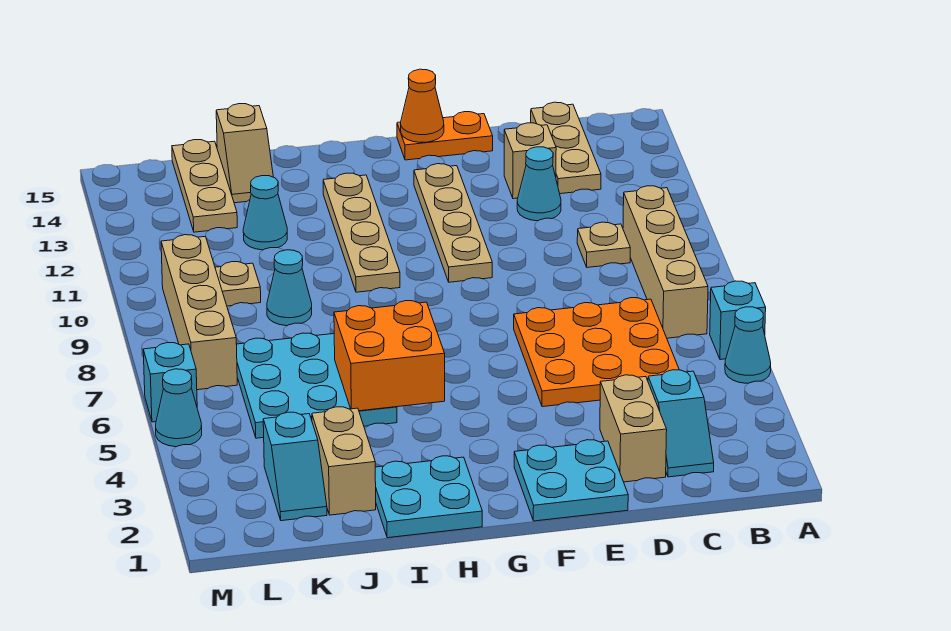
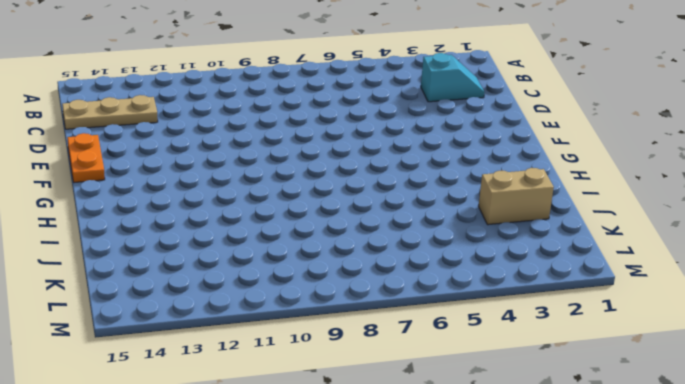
none -> cyan 1x1 cone [725,307,771,383]
none -> cyan 1x1 brick [710,281,766,360]
none -> tan 1x4 brick [623,186,708,338]

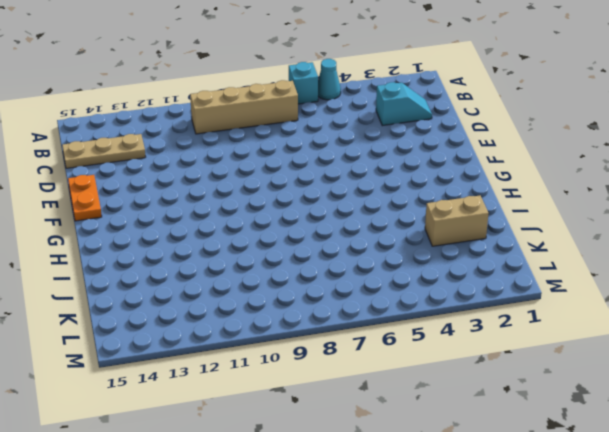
none -> orange 3x3 plate [514,298,679,407]
none -> tan 1x1 plate [577,222,630,267]
none -> tan 1x2 brick [600,375,667,482]

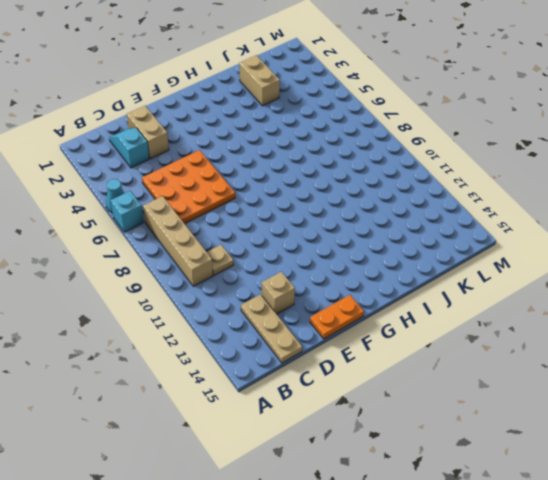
none -> cyan 1x1 cone [517,147,561,221]
none -> cyan 2x2 plate [514,440,628,521]
none -> tan 1x4 plate [414,164,492,282]

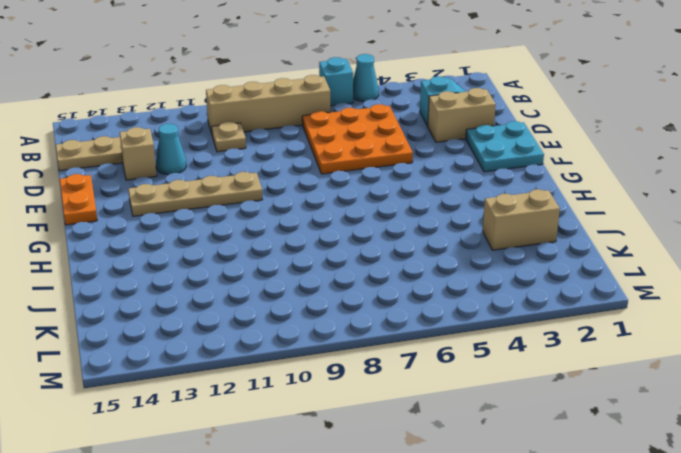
none -> cyan 2x2 plate [375,456,482,538]
none -> tan 1x4 plate [323,173,400,292]
none -> cyan 3x3 plate [236,333,397,438]

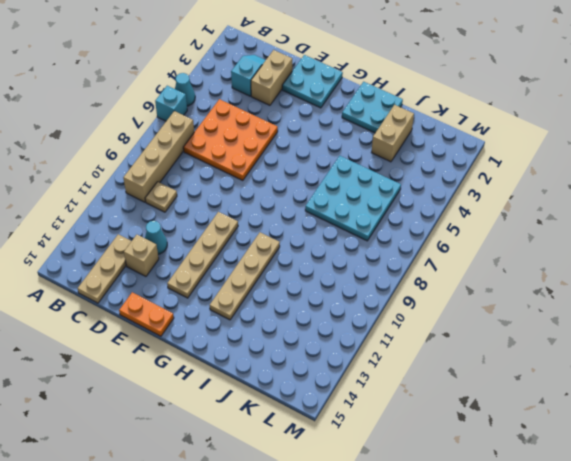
none -> cyan 1x1 cone [267,250,312,326]
none -> cyan 1x1 cone [243,176,287,250]
none -> tan 1x2 slope [216,104,273,203]

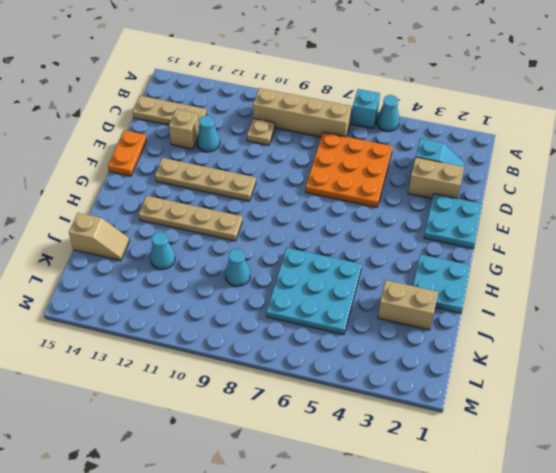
none -> cyan 1x2 slope [263,412,327,521]
none -> tan 1x1 plate [215,262,261,306]
none -> tan 1x3 plate [172,140,237,232]

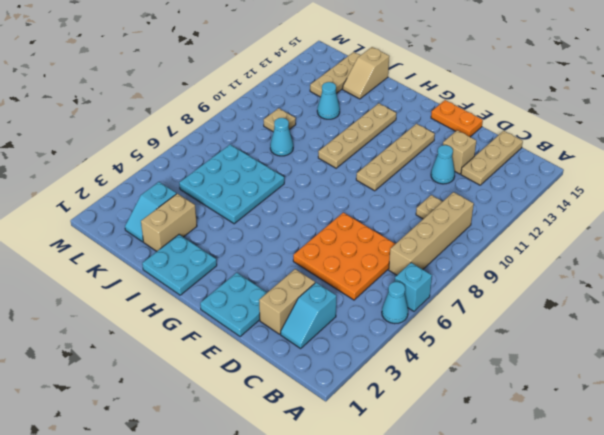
none -> tan 1x4 brick [161,235,237,390]
none -> cyan 1x1 cone [156,369,202,447]
none -> cyan 1x1 brick [143,343,197,422]

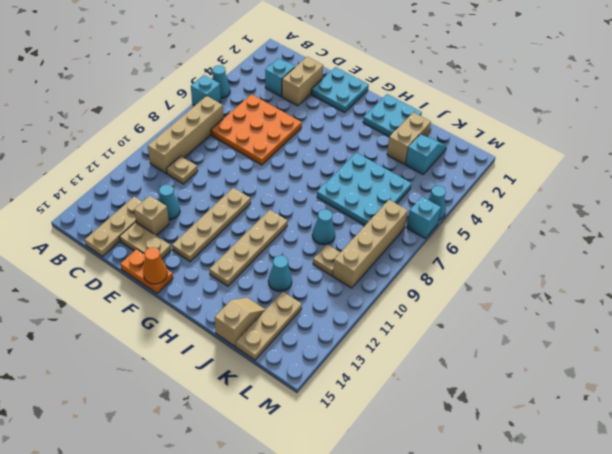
tan 1x2 plate [120,222,171,259] -> none
none -> orange 2x2 brick [334,301,445,411]

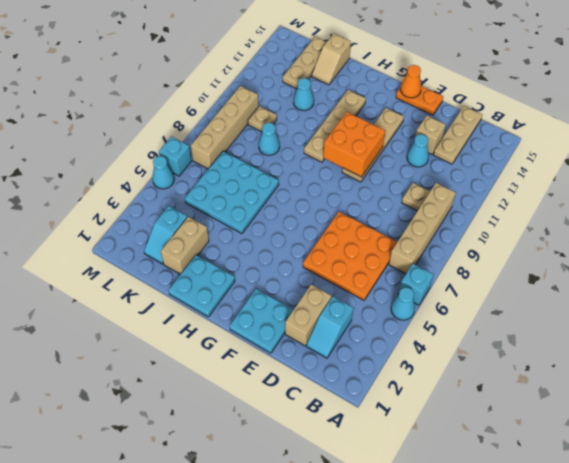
orange 2x2 brick [323,112,385,177] -> orange 2x2 brick moved to [334,301,445,411]

